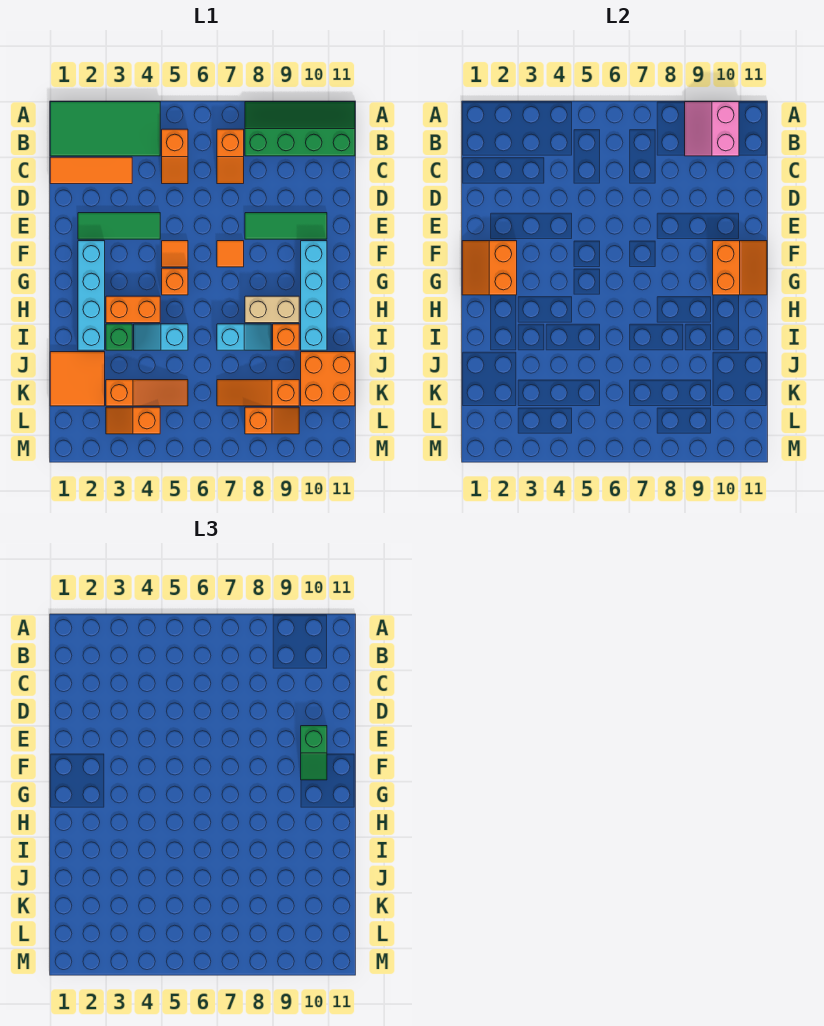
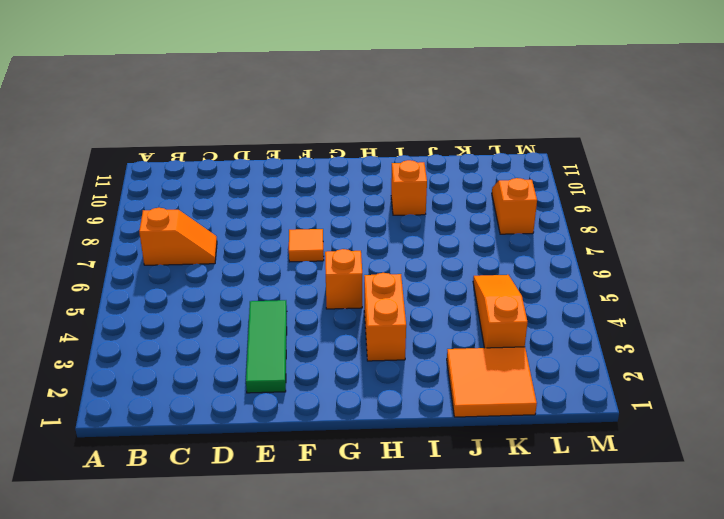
none -> green 2x4 tile [50,102,160,156]
none -> green 2x4 slope [245,102,355,156]
none -> orange 1x2 slope [162,129,188,184]

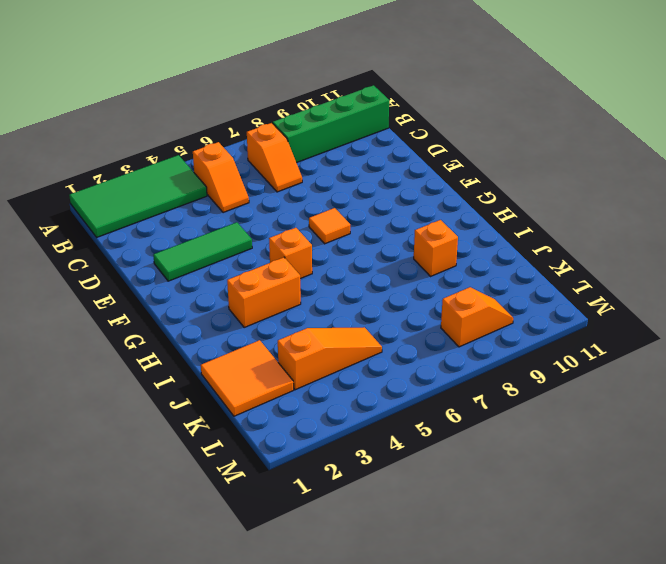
none -> orange 1x3 tile [50,157,132,184]
none -> green 1x3 tile [245,213,327,239]
none -> cyan 1x4 brick [78,241,105,350]

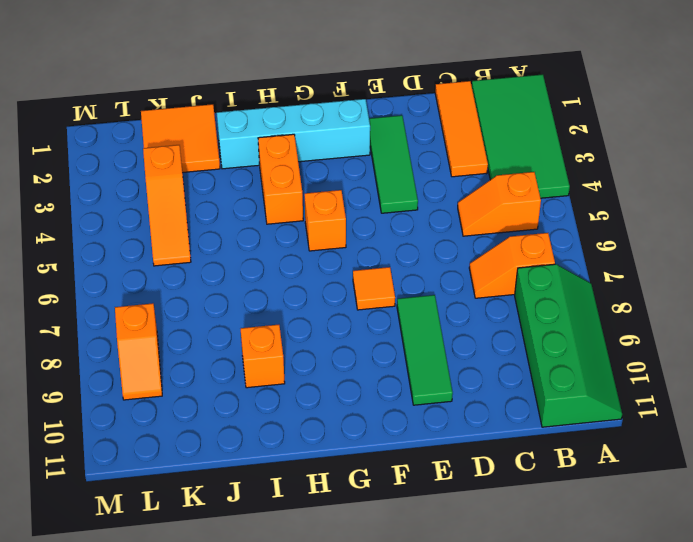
none -> orange 1x1 tile [162,241,188,267]
none -> cyan 1x4 brick [301,241,327,350]
none -> tan 1x2 brick [245,296,299,323]

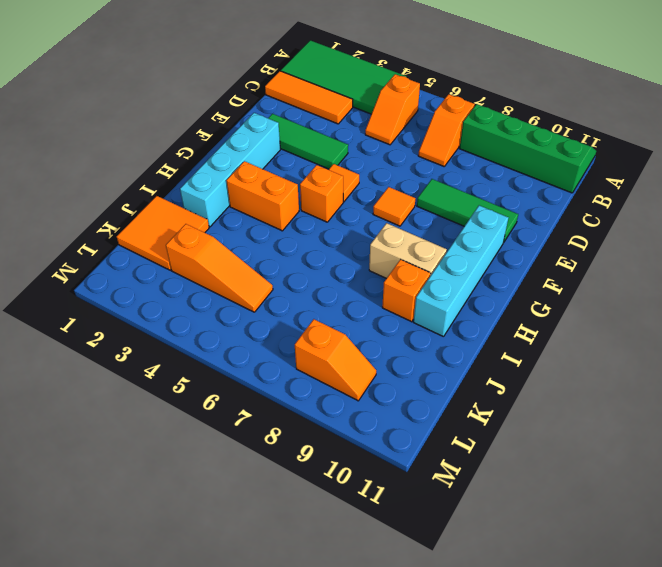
none -> green 1x1 brick [106,324,132,350]
none -> cyan 1x2 slope [134,324,188,350]
none -> cyan 1x2 slope [217,324,271,350]

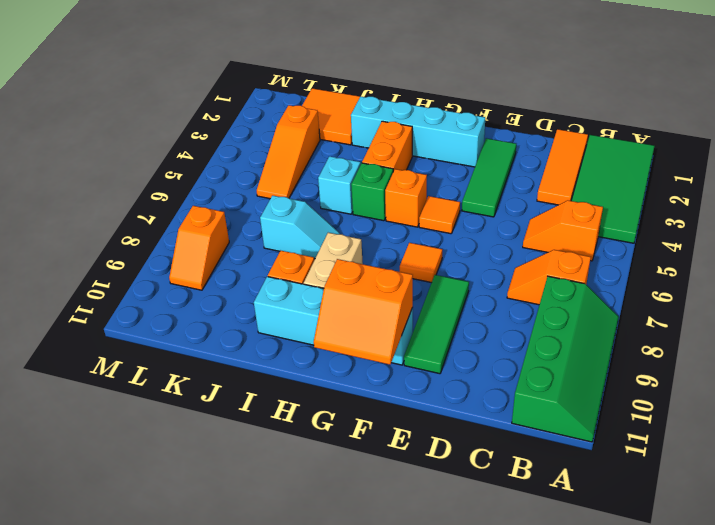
green 1x1 brick [351,163,393,221] -> green 1x1 brick moved to [106,324,132,350]
cyan 1x2 slope [260,195,340,259] -> cyan 1x2 slope turned to [217,324,271,350]
none -> orange 2x2 brick [301,352,355,406]
none -> orange 1x3 slope [217,380,299,406]
none -> orange 1x2 slope [106,407,160,434]

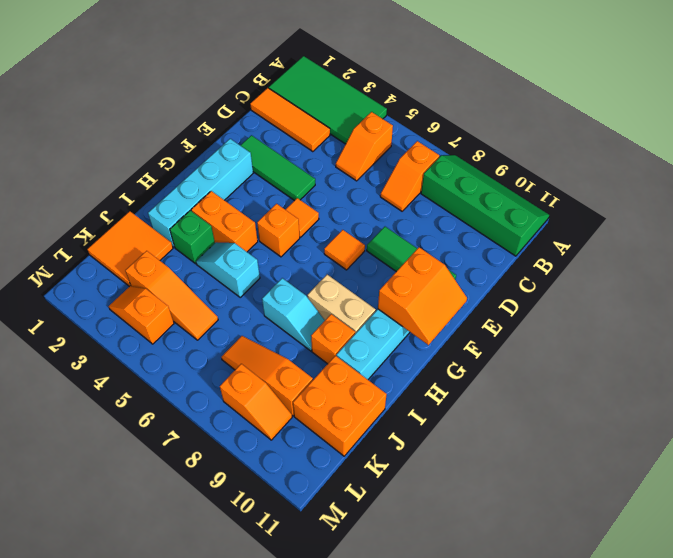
none -> pink 2x2 slope [685,102,739,156]
none -> orange 2x2 slope [462,241,517,295]
none -> green 1x2 slope [301,726,327,780]

